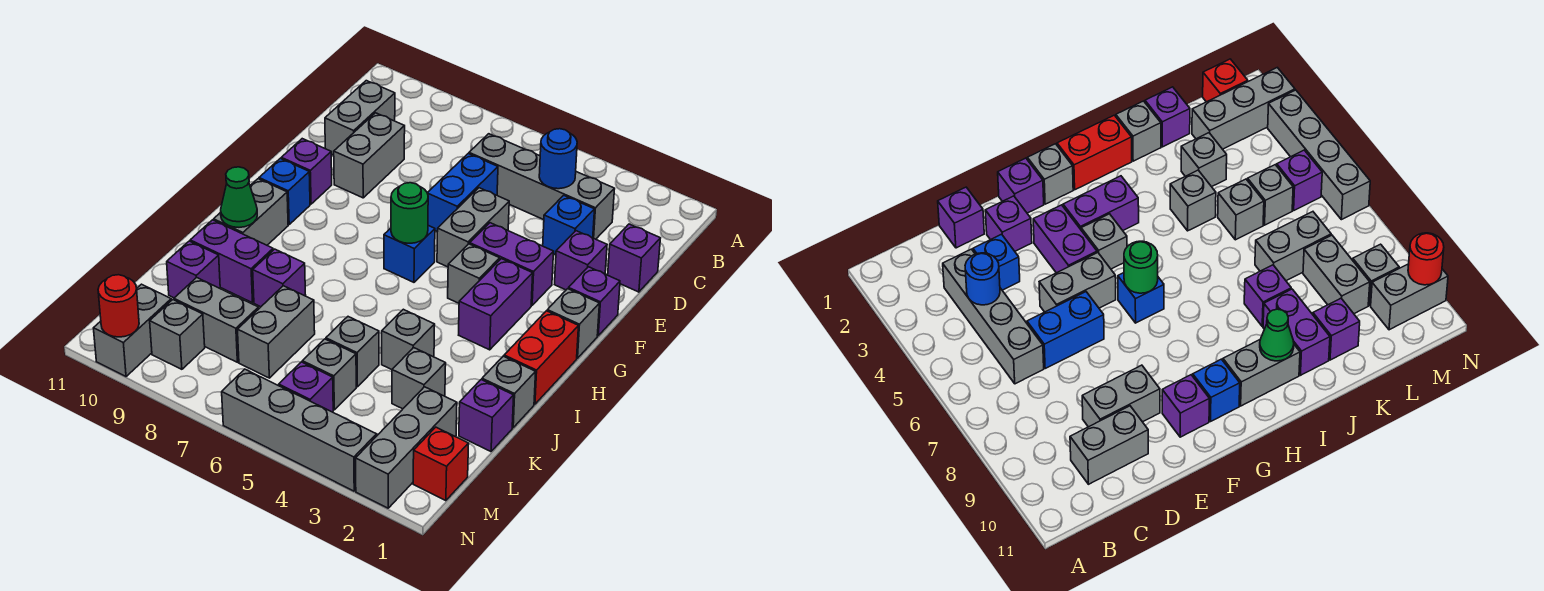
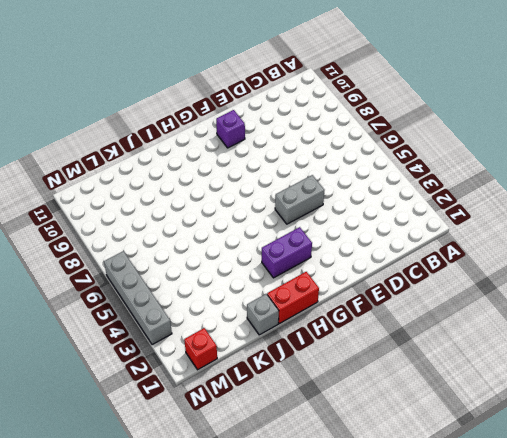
none -> grey 1x4 brick [469,134,614,239]
none -> grey 1x2 brick [325,81,395,155]
none -> purple 1x1 brick [608,224,660,292]
none -> blue 1x1 brick [543,195,595,255]

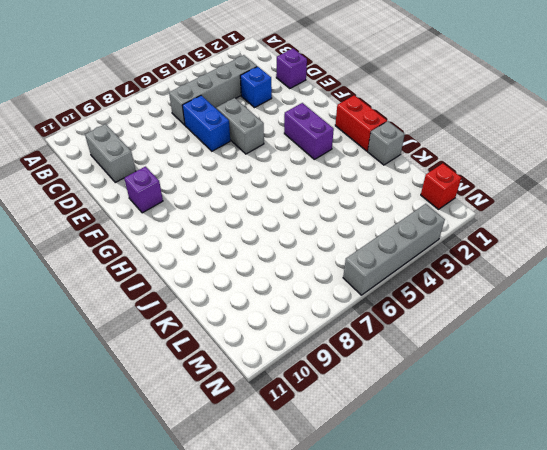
none -> grey 1x2 brick [334,113,405,198]
none -> purple 1x1 brick [555,231,607,290]
none -> purple 1x1 brick [568,267,620,336]
none -> purple 1x2 brick [470,223,554,305]

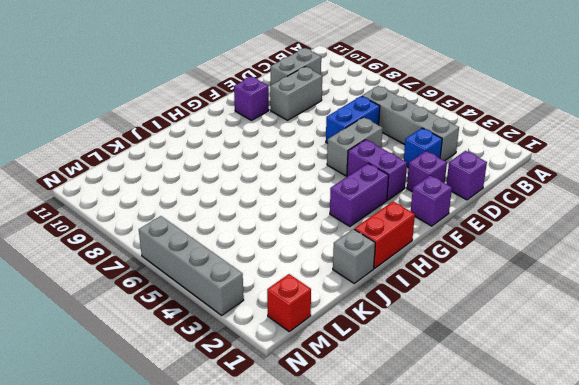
none -> grey 1x1 brick [547,289,599,358]
none -> grey 1x1 brick [448,244,500,303]
none -> blue 1x1 brick [384,226,435,282]
none -> blue 1x1 brick [259,158,310,224]

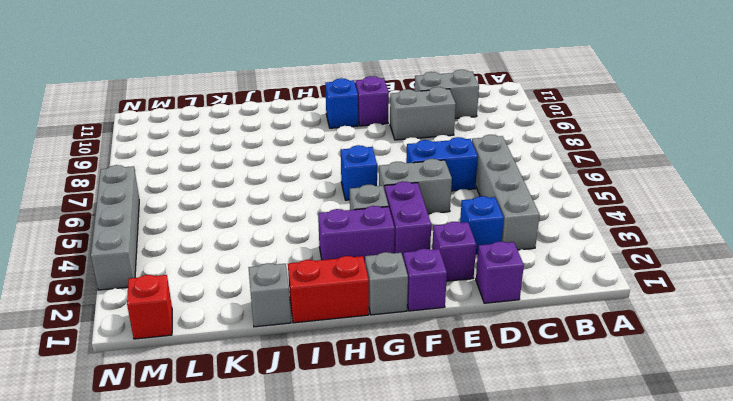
none -> grey 1x2 brick [214,179,288,245]
none -> grey 1x1 brick [382,309,435,370]
none -> purple 1x1 brick [253,249,306,307]
none -> purple 1x2 brick [190,220,273,303]

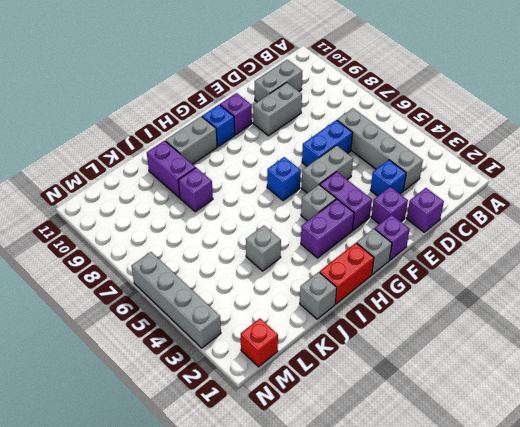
none -> purple 1x1 brick [459,380,514,451]
none -> grey 1x1 brick [392,348,446,409]
none -> grey 1x1 brick [326,317,379,387]
none -> grey 1x2 brick [238,286,315,378]

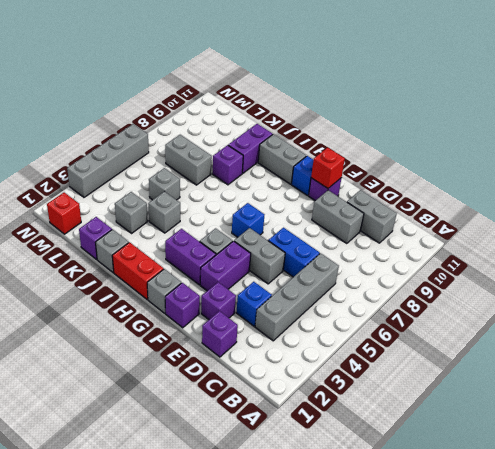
red 1x1 brick [311,147,345,188] -> none
none -> purple 1x1 brick [167,241,220,298]
none -> grey 1x3 brick [356,387,457,508]
none -> grey 1x1 brick [302,339,356,410]
none -> grey 1x2 brick [174,277,259,362]

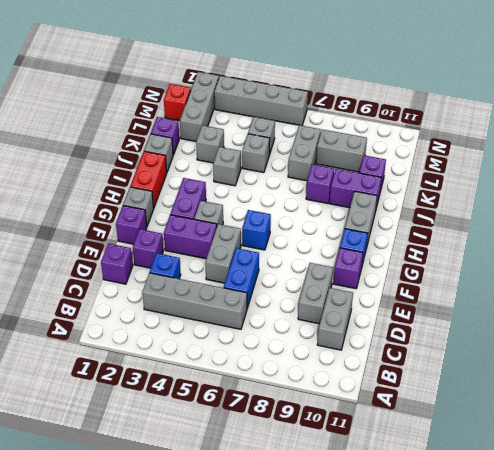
none -> purple 1x1 brick [278,362,333,412]
none -> grey 1x1 brick [150,300,205,369]
none -> grey 1x2 brick [94,284,171,377]
none -> blue 1x1 round brick [539,129,577,189]

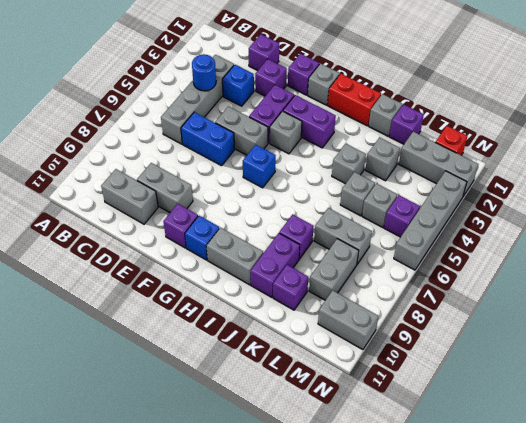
none -> grey 1x1 brick [150,300,205,369]
none -> green 1x1 round brick [391,183,428,243]
none -> green 1x1 cone [221,167,257,227]
none -> red 1x1 round brick [98,275,139,337]

